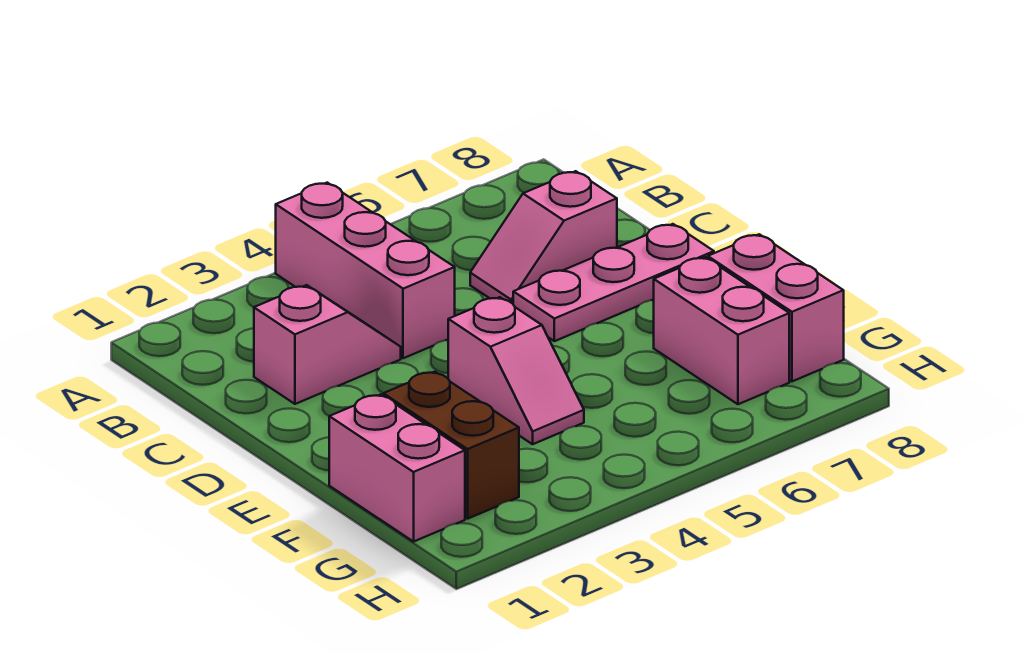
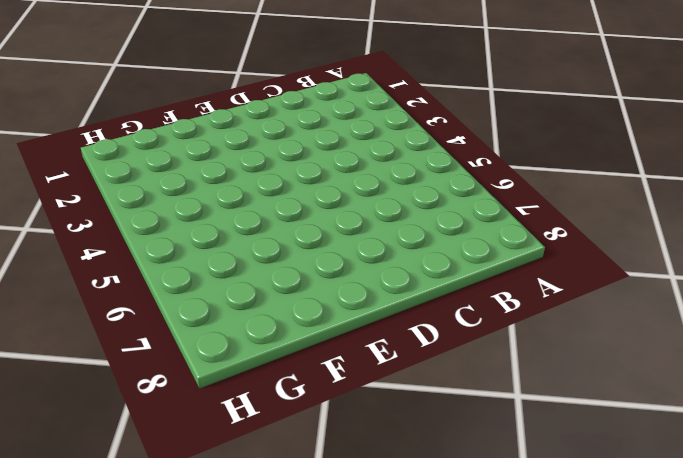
none -> pink 1x3 brick [276,183,455,358]
none -> pink 1x2 slope [254,285,401,404]

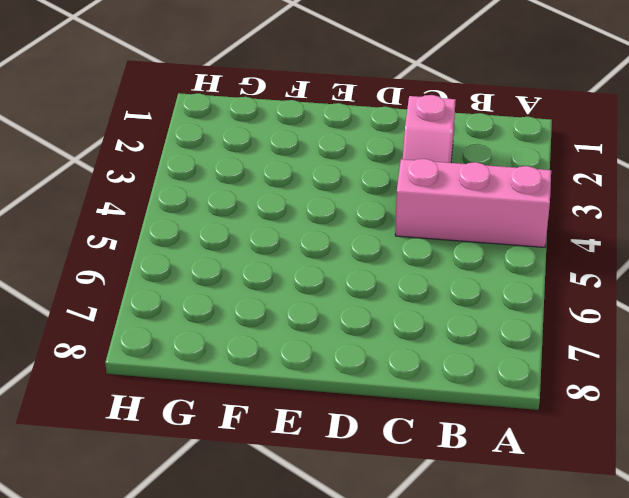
none -> pink 1x2 slope [470,171,617,304]
none -> pink 1x3 plate [513,224,714,341]

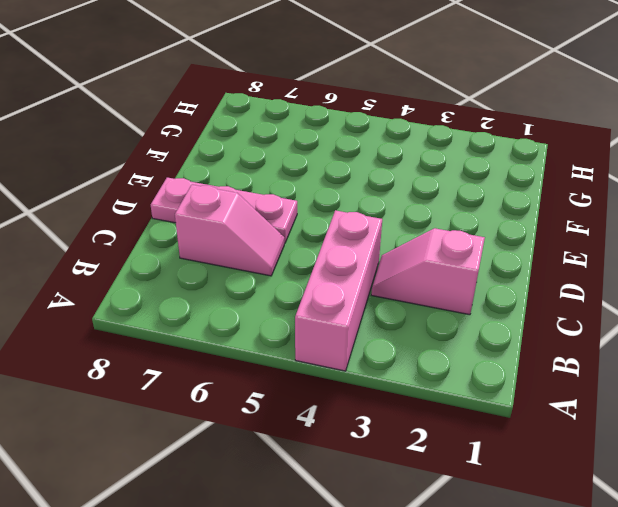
none -> pink 1x2 slope [448,297,584,444]
none -> pink 1x2 brick [329,394,465,542]

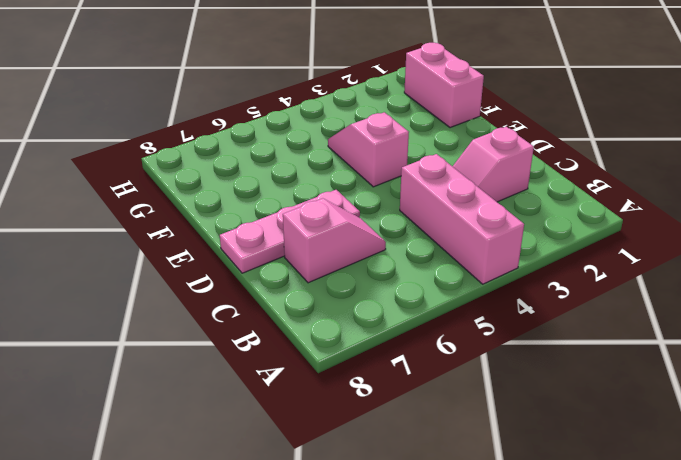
none -> brown 1x2 brick [383,372,519,519]
none -> pink 1x2 brick [654,257,789,404]

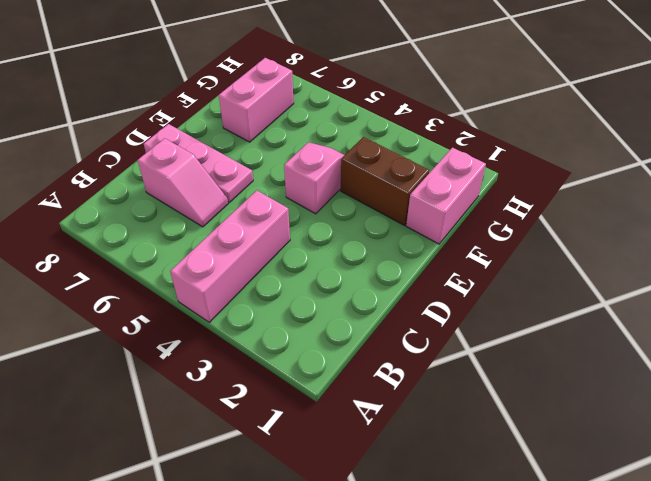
brown 1x2 brick [341,137,430,225] -> brown 1x2 brick turned to [383,372,519,519]
none -> pink 1x2 slope [254,285,401,404]
none -> pink 1x2 brick [708,234,844,381]

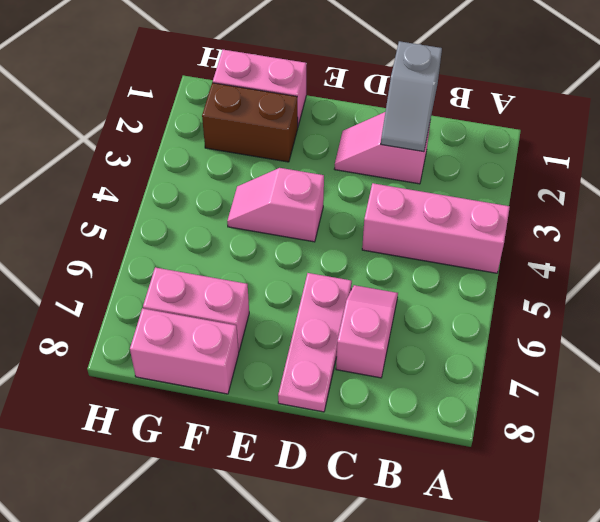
grey 1x2 slope [381,41,442,152] -> none
pink 1x2 slope [335,112,430,184] -> pink 1x2 slope turned to [254,285,401,404]

